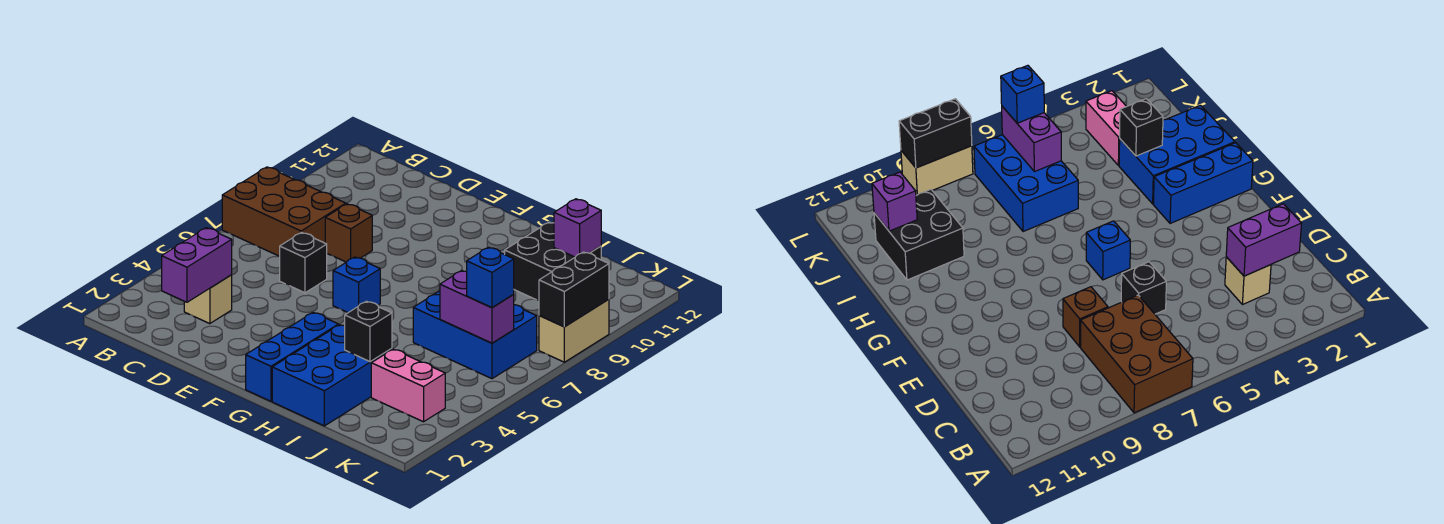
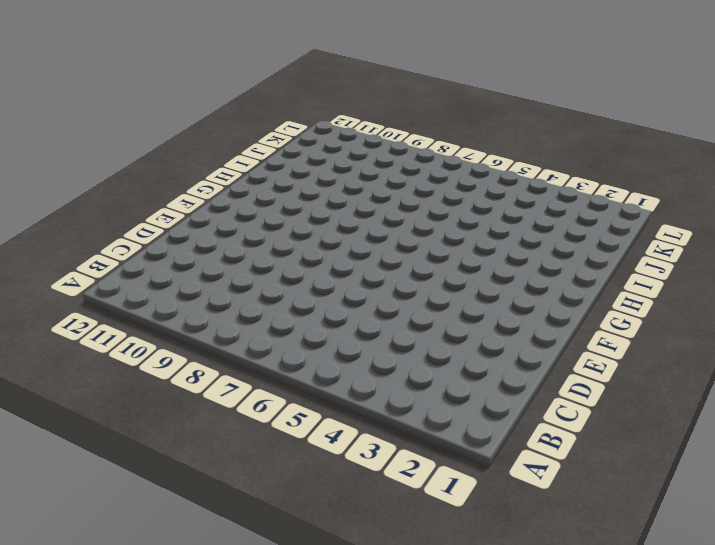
none -> brown 2x3 brick [222,167,346,256]
none -> tan 1x1 brick [184,275,232,324]
none -> black 1x1 brick [279,232,327,293]

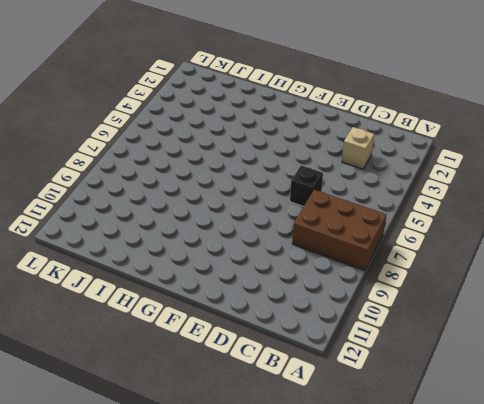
none -> brown 1x1 brick [325,204,372,262]
none -> blue 1x1 brick [333,257,380,313]
none -> blue 1x3 brick [246,313,338,401]

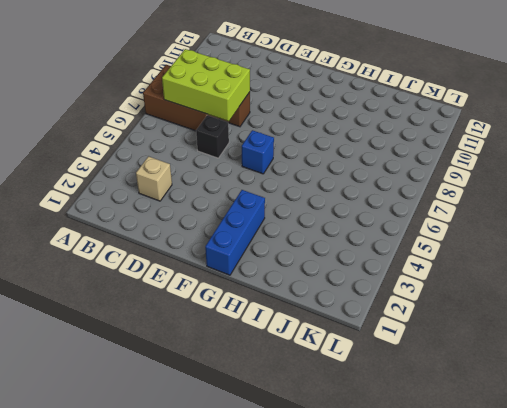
lime 2x3 brick [162,49,250,121] -> none
none -> blue 2x3 brick [272,325,392,426]
none -> blue 2x3 brick [413,291,537,379]
none -> black 2x2 brick [505,222,601,301]

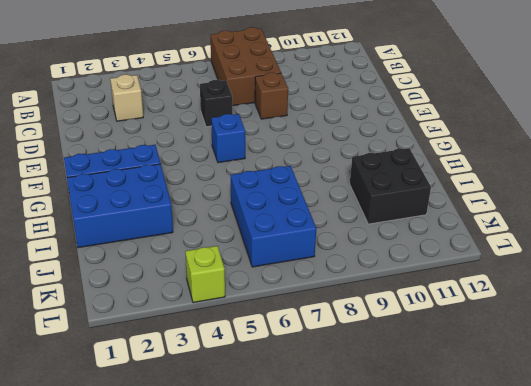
lime 1x1 brick [185,246,225,303] -> none
none -> pink 1x2 brick [371,349,445,422]
none -> tan 1x2 brick [539,299,609,362]
none -> purple 1x2 brick [162,228,232,302]

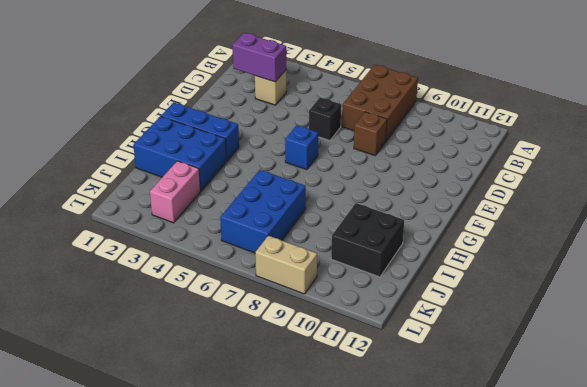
none -> black 1x1 brick [345,301,392,362]
none -> purple 1x2 brick [440,271,514,343]
none -> purple 1x1 brick [554,199,601,257]

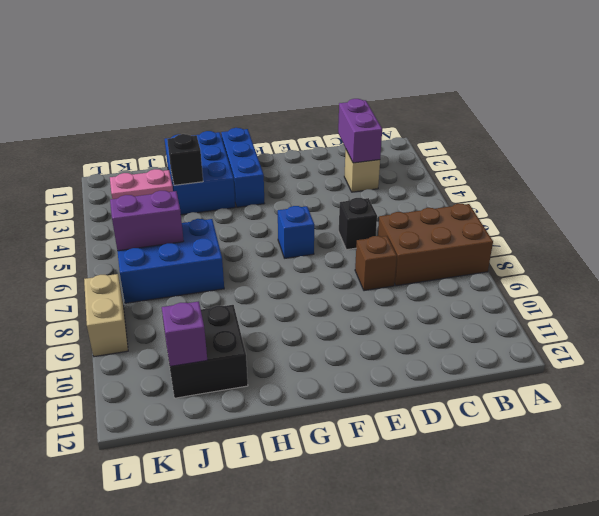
none -> black 1x2 brick [539,252,609,327]
none -> blue 1x1 brick [467,247,514,308]

